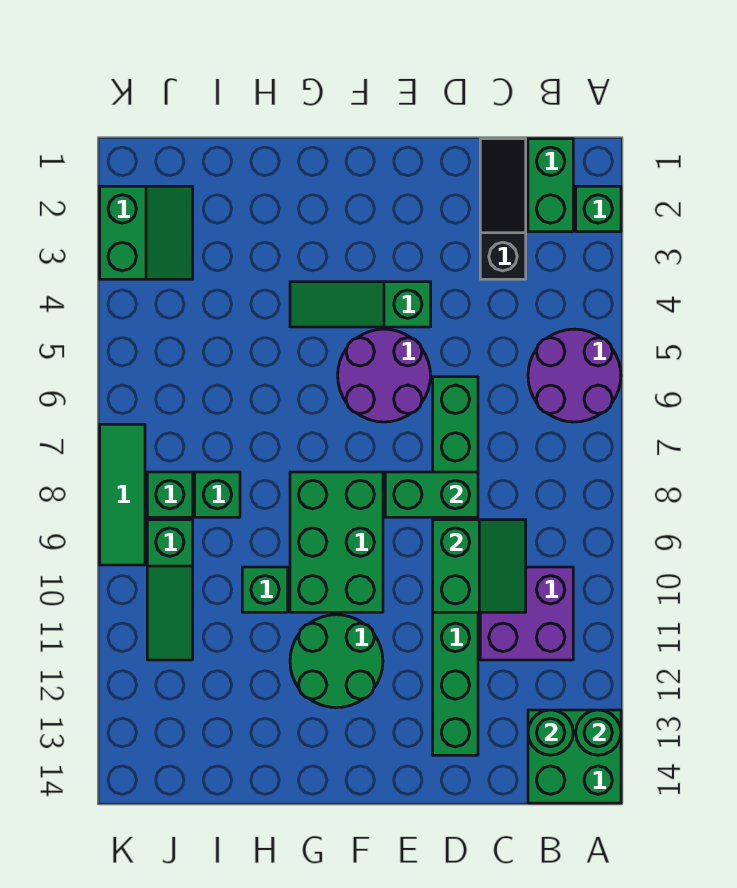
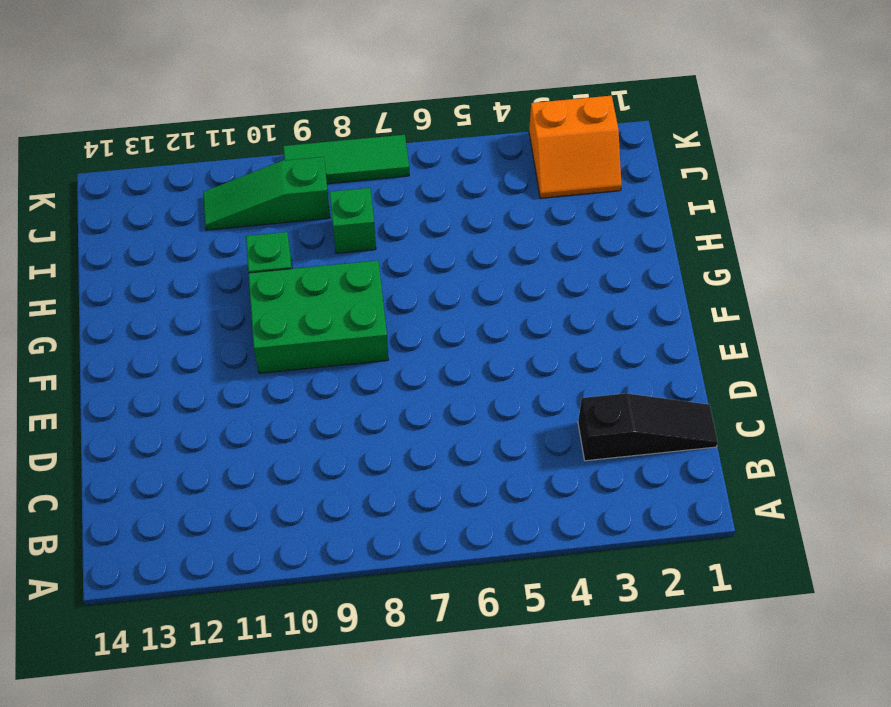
orange 2x2 slope [529,96,621,198] -> green 2x2 slope [100,186,193,279]
none -> green 1x1 brick [576,186,621,232]
none -> purple 2x2 round brick [528,329,621,422]
none -> green 2x2 brick [528,710,621,803]

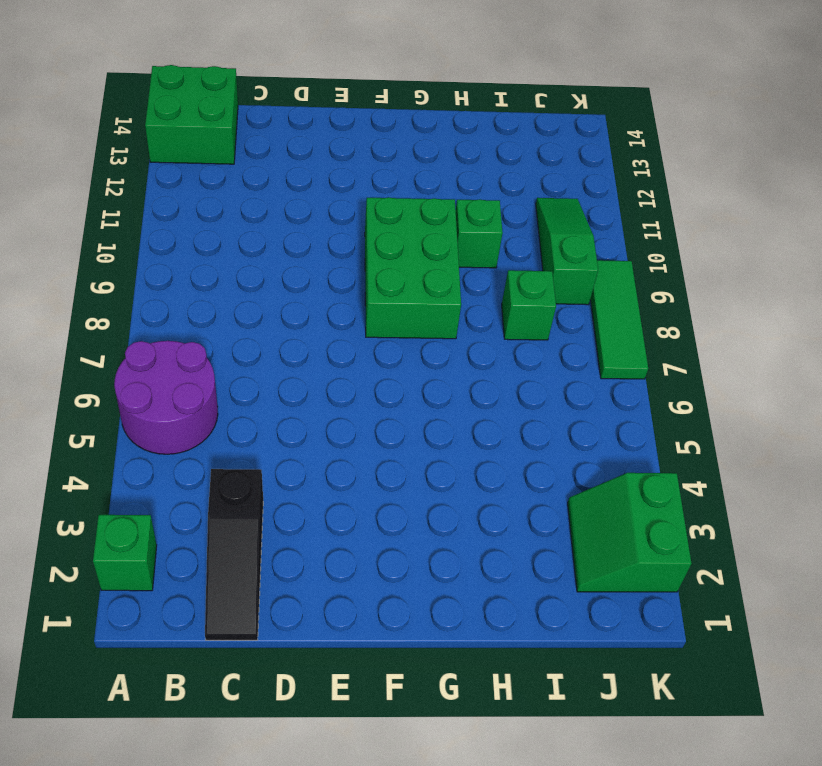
none -> green 1x2 brick [528,139,573,232]
none -> purple 2x2 brick [480,567,573,660]
none -> green 1x8 brick [433,377,478,755]

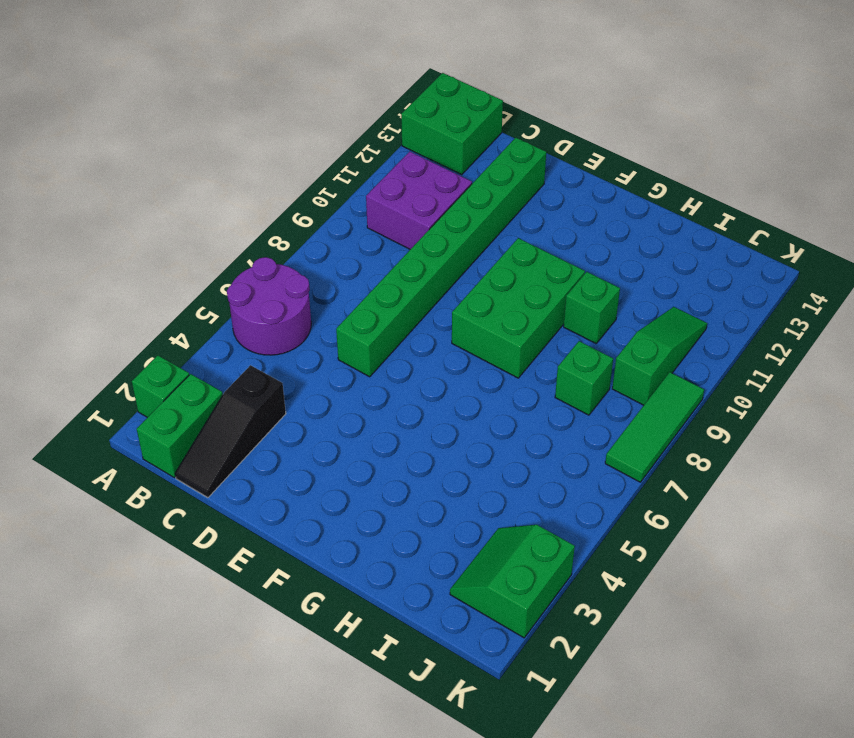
none -> green 1x3 slope [290,282,431,327]
none -> purple 2x2 round brick [338,329,430,422]
none -> green 2x2 round brick [290,615,383,708]

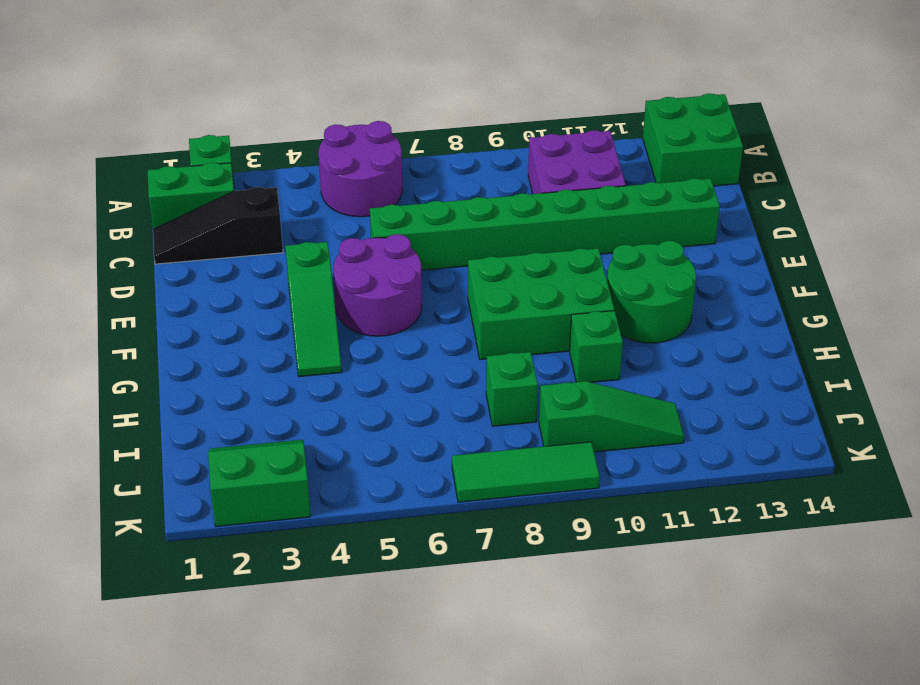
none -> green 1x1 brick [147,472,193,517]
none -> green 1x1 round brick [576,710,621,755]
none -> green 1x1 round brick [528,710,573,755]

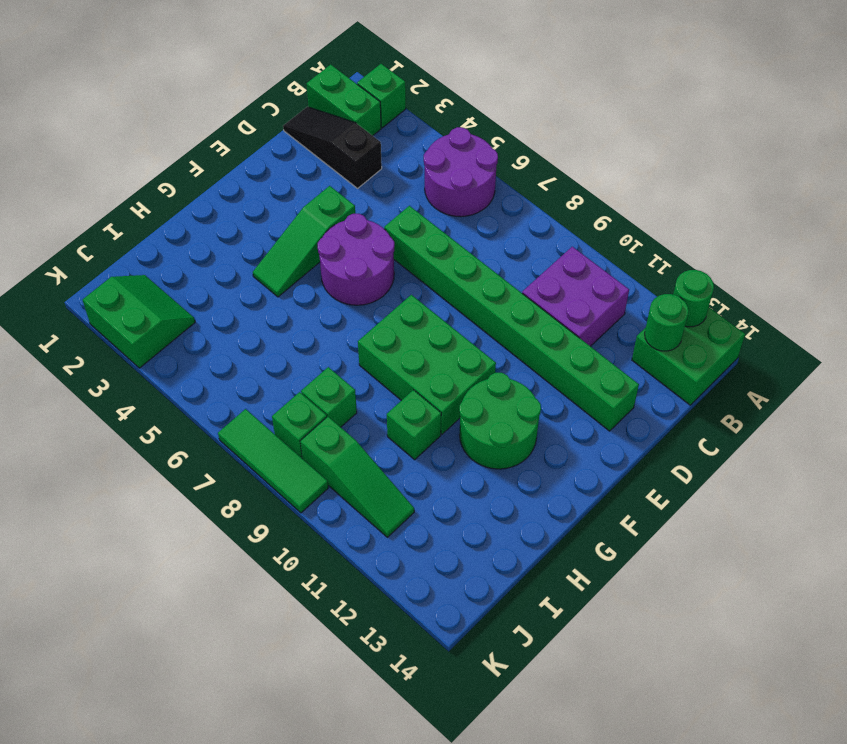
none -> green 2x2 slope [433,520,526,612]
none -> green 1x2 brick [385,472,478,517]

